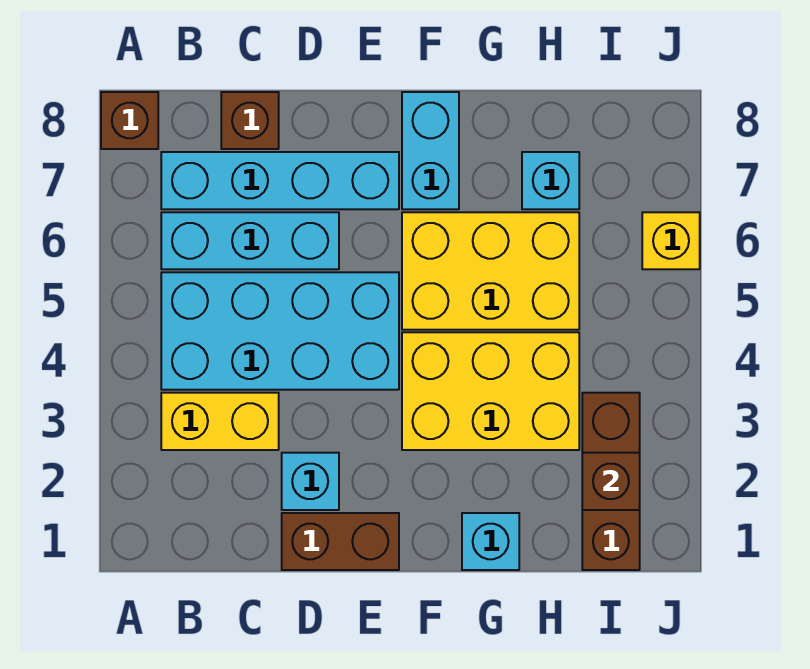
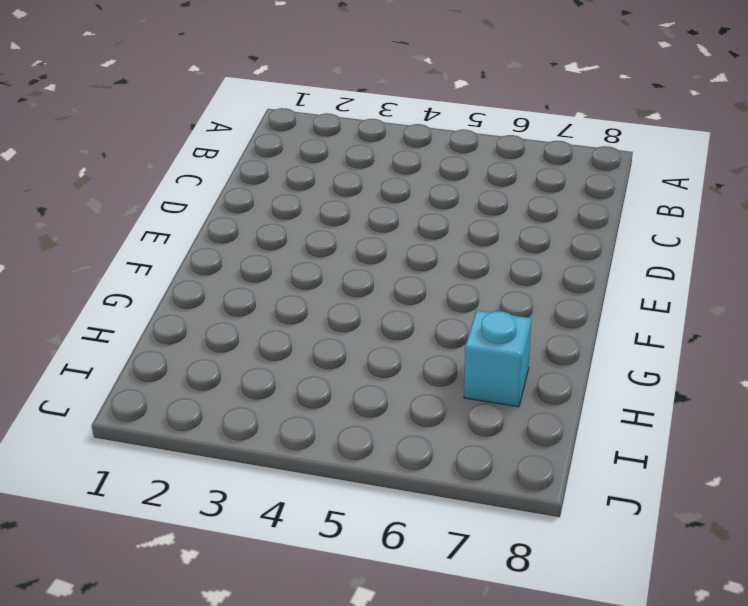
none -> brown 1x1 brick [101,92,158,149]
none -> yellow 1x2 brick [161,393,279,450]
none -> cyan 2x4 brick [161,272,399,390]

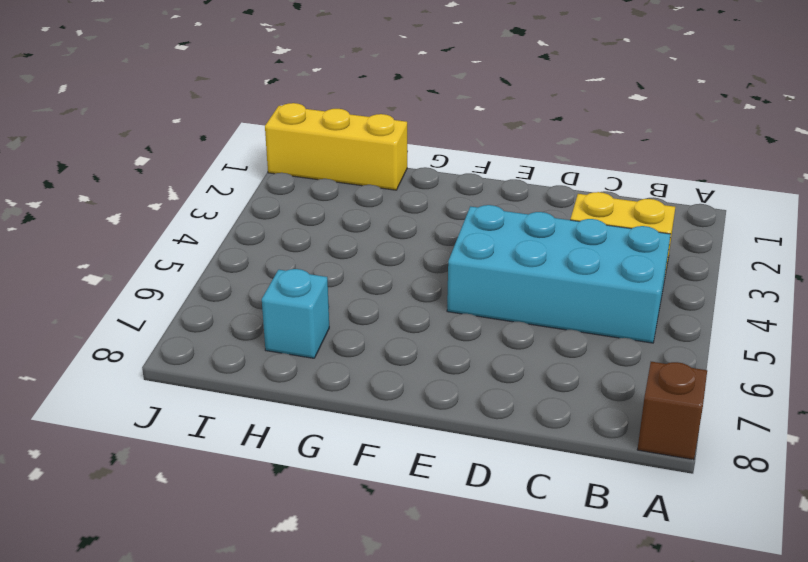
yellow 1x3 brick [265,103,407,190] -> brown 1x3 brick [582,393,640,570]
none -> cyan 1x3 brick [161,212,339,269]
none -> cyan 1x4 brick [161,152,399,209]
none -> brown 1x1 brick [221,92,279,149]

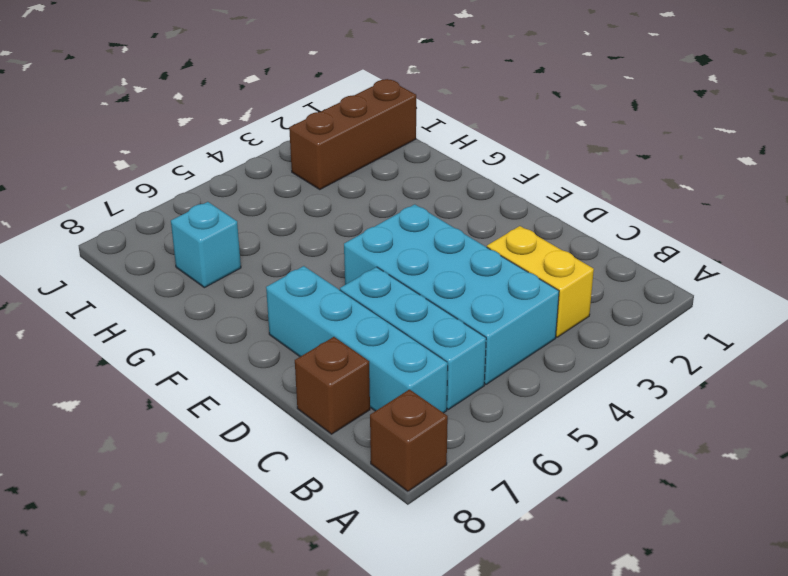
none -> brown 1x2 brick [282,513,399,570]
none -> cyan 1x1 brick [282,453,339,510]
none -> yellow 2x3 brick [402,332,579,450]

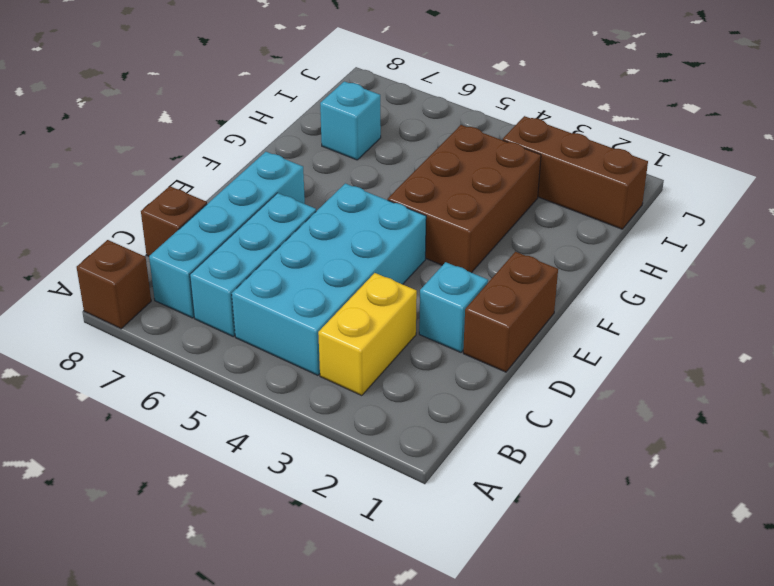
brown 2x3 brick [388,125,541,273] -> yellow 2x3 brick [402,332,579,450]
none -> yellow 2x3 brick [402,212,579,330]
none -> cyan 1x2 brick [402,92,459,209]
none -> cyan 1x1 brick [462,513,519,570]

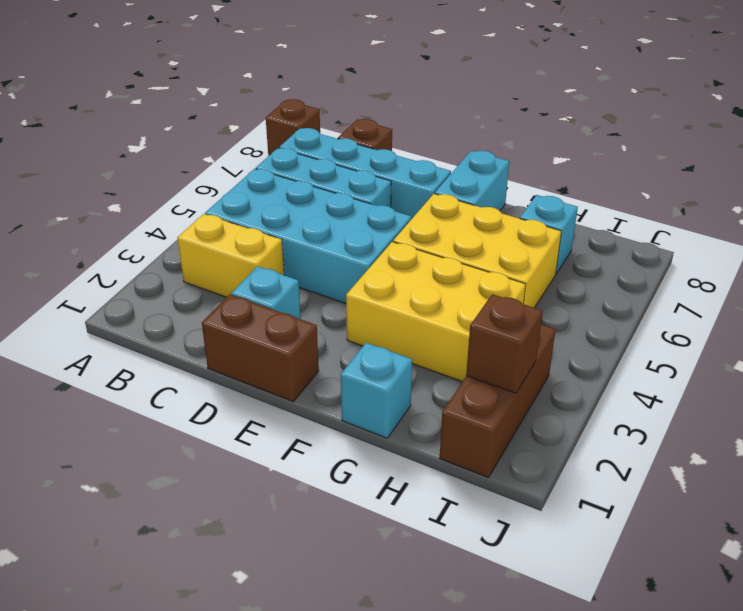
none -> yellow 1x1 brick [642,212,700,269]

